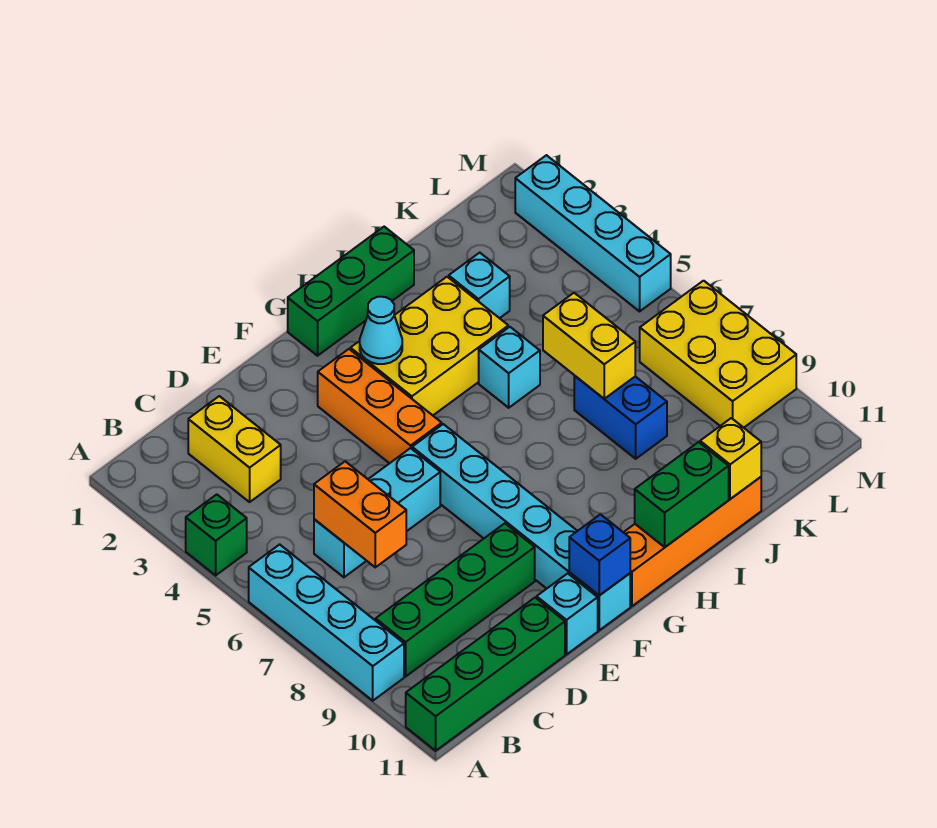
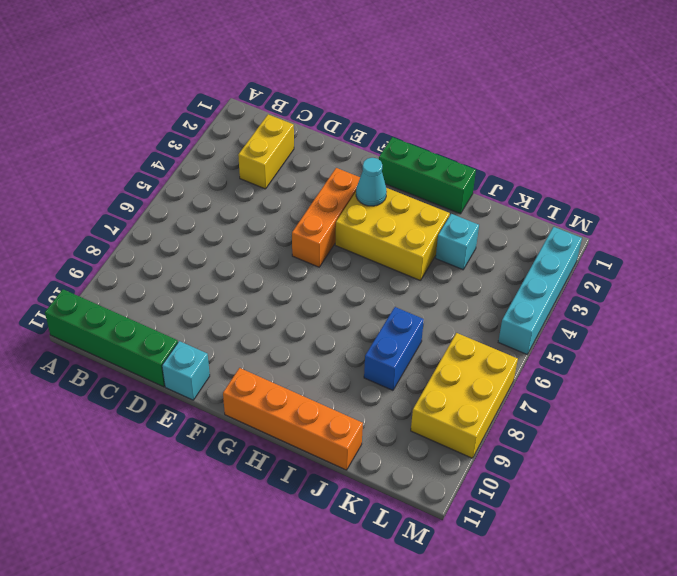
none -> green 1x1 brick [186,494,247,575]
none -> cyan 1x4 brick [249,544,404,701]
none -> green 1x4 brick [376,523,535,677]

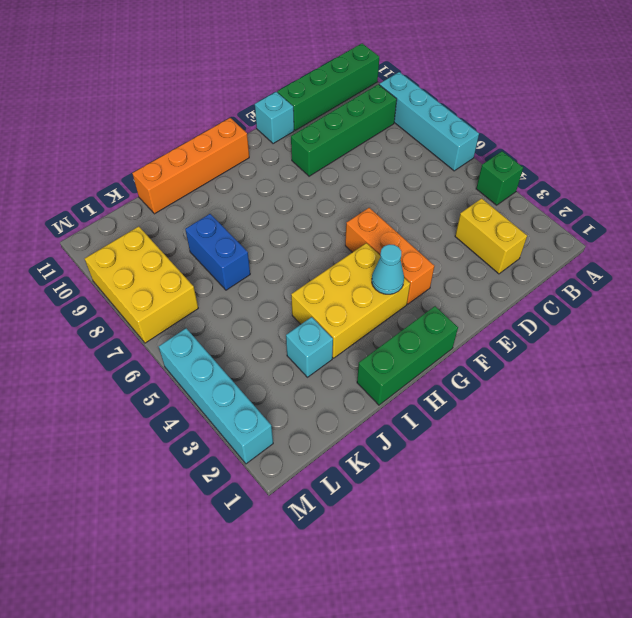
none -> cyan 1x3 brick [314,448,440,577]
none -> cyan 1x6 brick [412,424,630,630]
none -> cyan 1x1 brick [479,327,540,408]

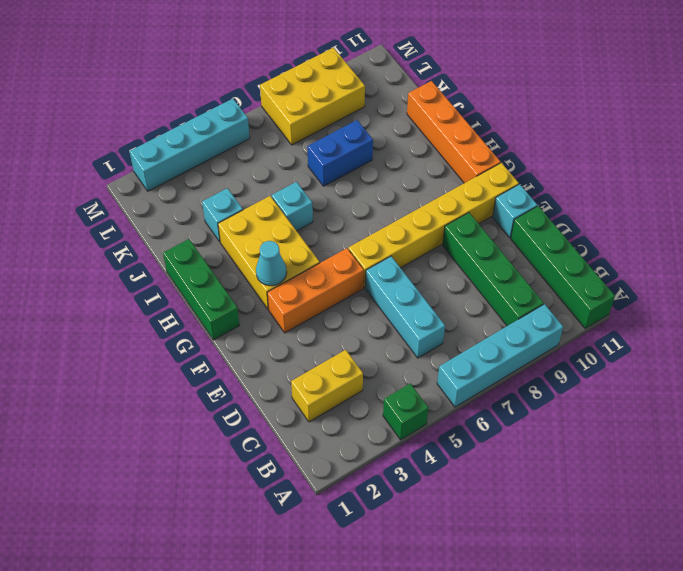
yellow 1x6 brick [348,163,519,288] -> cyan 1x6 brick [412,424,630,630]
none -> orange 1x2 brick [314,461,406,567]
none -> blue 1x1 brick [569,514,630,595]
none -> green 1x2 brick [635,442,729,547]

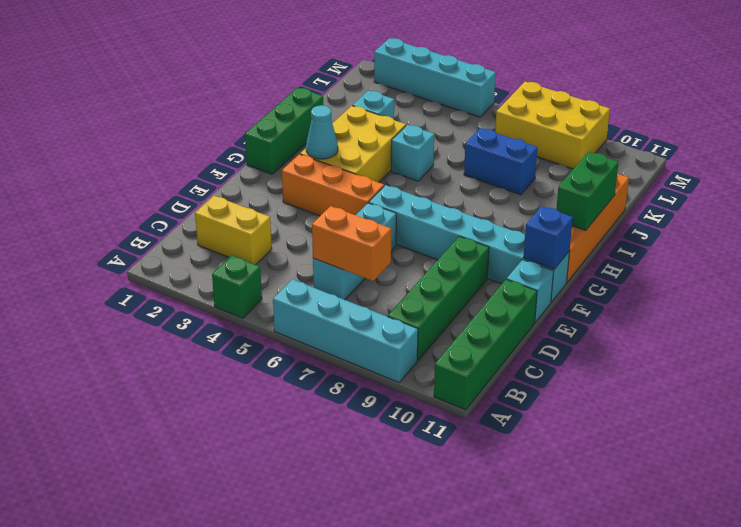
none -> yellow 1x2 brick [543,293,635,399]
none -> yellow 1x1 brick [700,418,761,499]

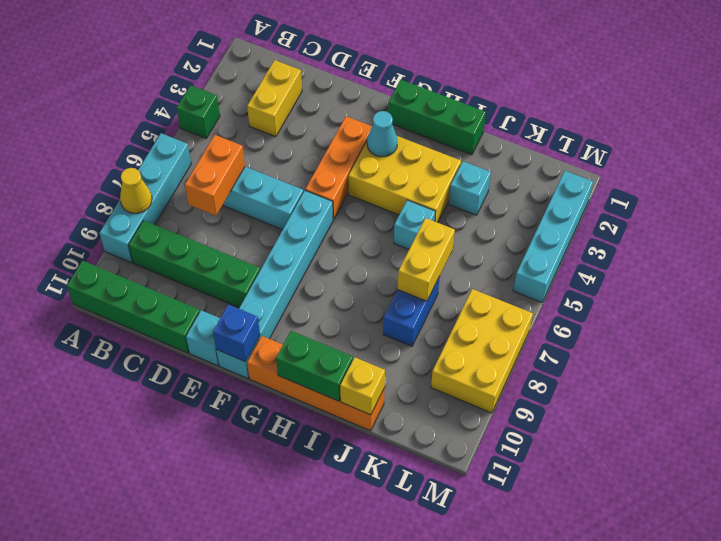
yellow 1x1 cone [120,168,152,213] -> none

